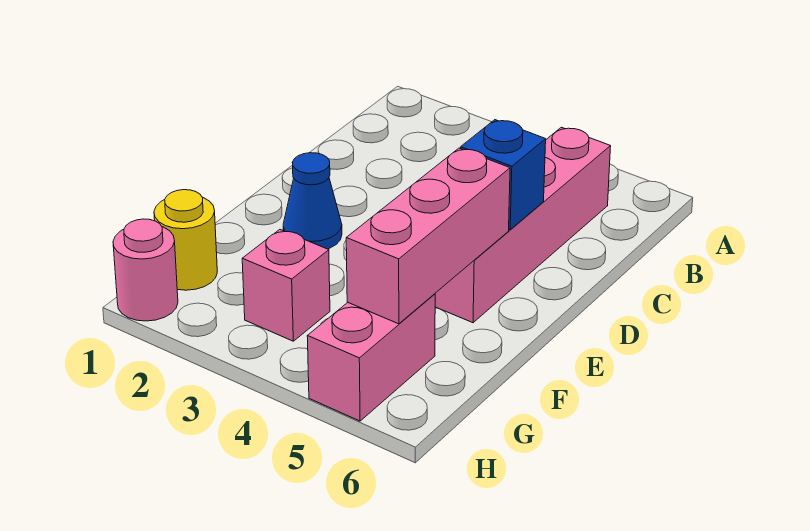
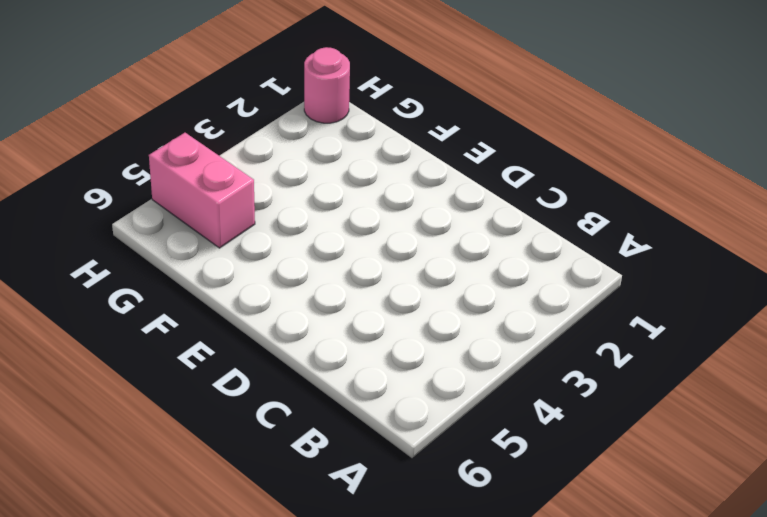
none -> pink 1x4 brick [435,127,611,323]
none -> blue 1x1 cone [283,153,342,249]

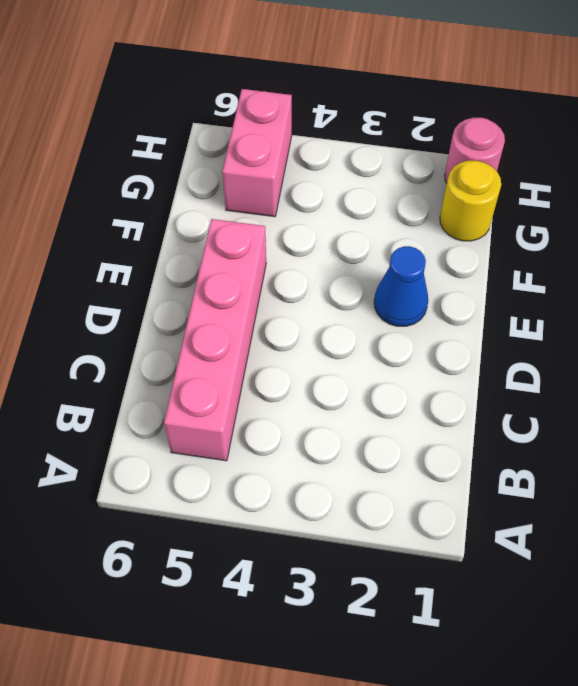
none -> pink 1x1 brick [242,230,330,341]
none -> blue 1x1 brick [461,120,546,230]

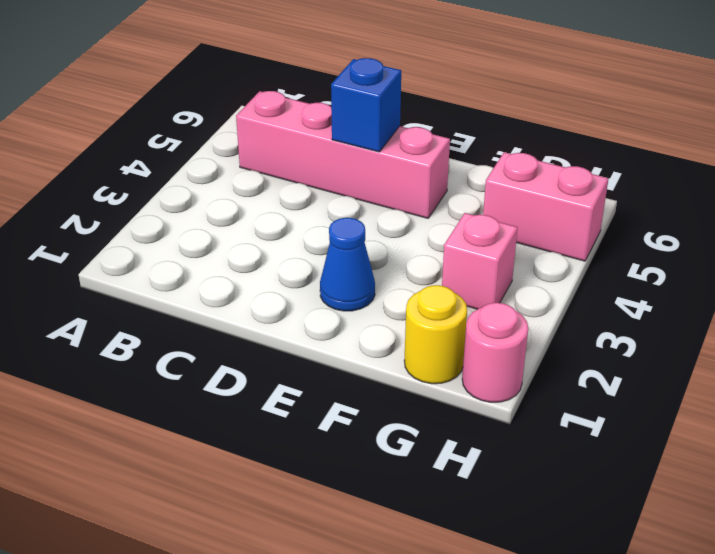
none -> pink 1x3 brick [346,148,510,324]

